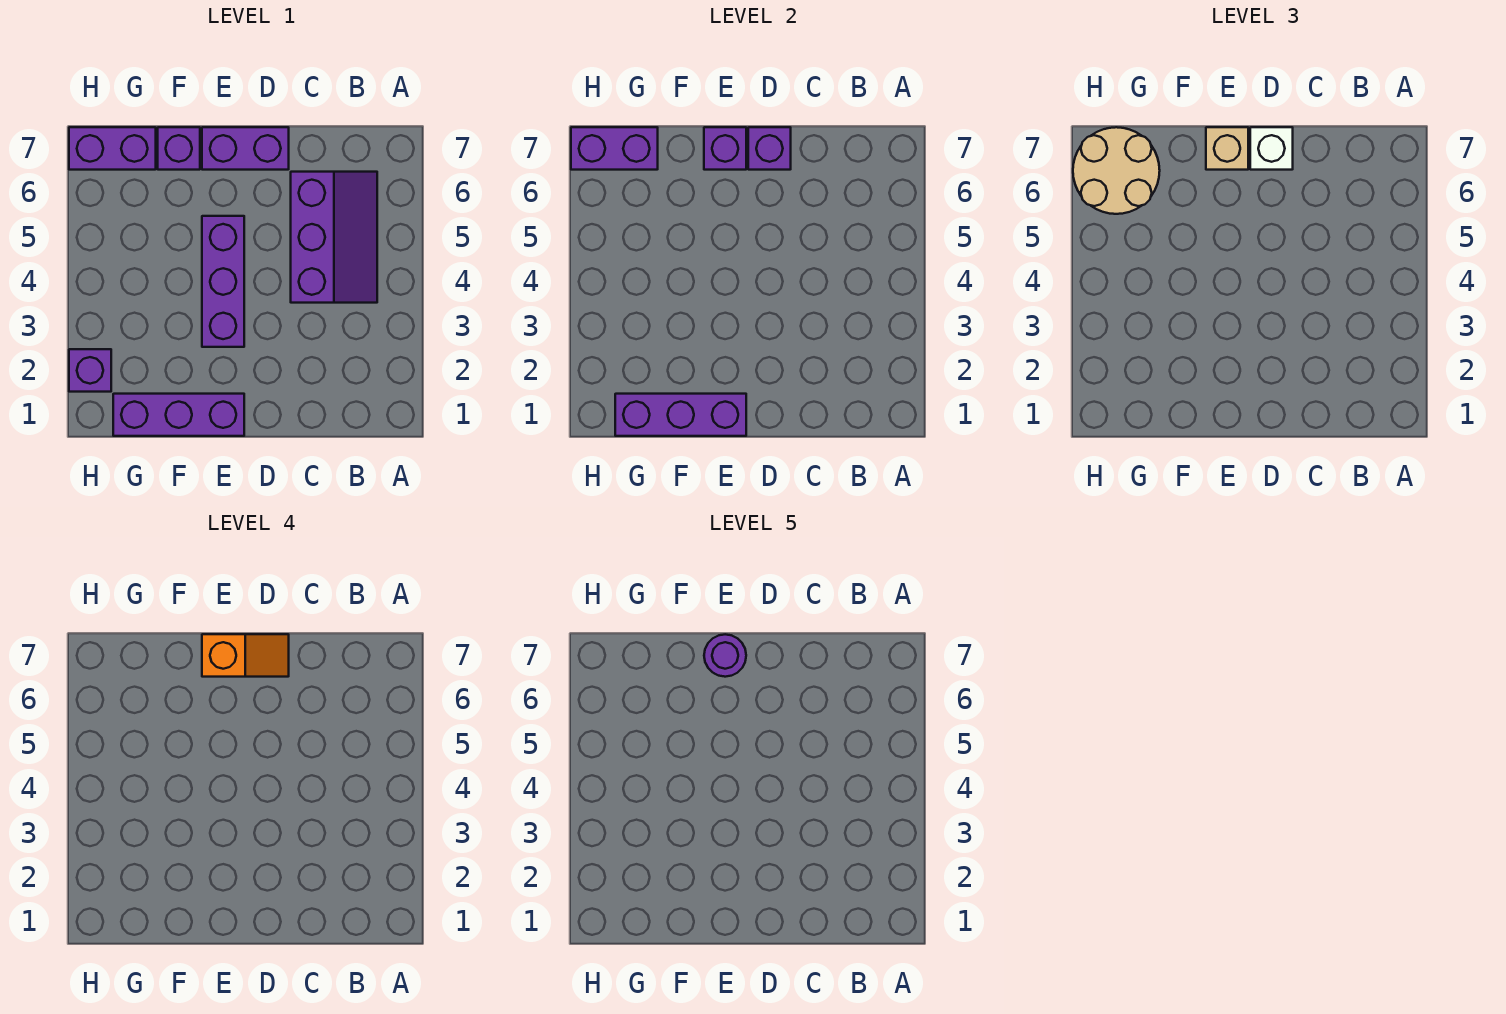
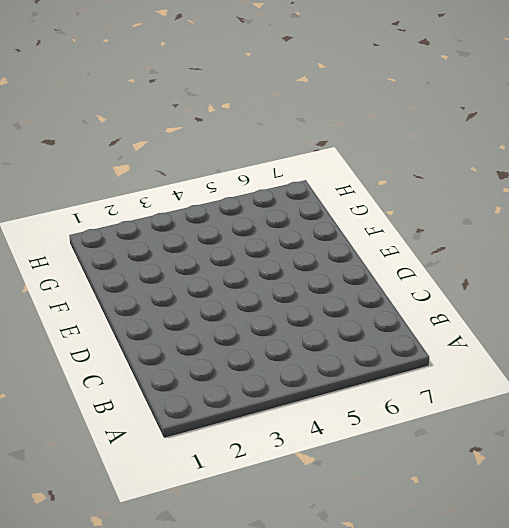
none -> purple 2x3 slope [291,172,377,303]
none -> purple 1x2 brick [202,127,289,170]
none -> purple 1x3 brick [113,394,244,436]

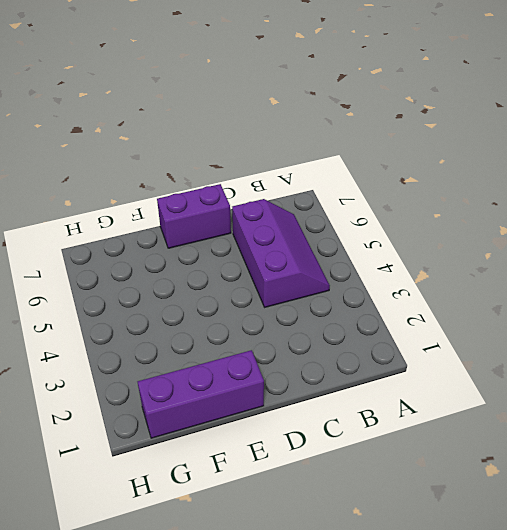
none -> purple 1x3 brick [202,216,244,347]
none -> purple 1x1 brick [158,127,200,170]
none -> purple 1x2 brick [69,127,156,170]

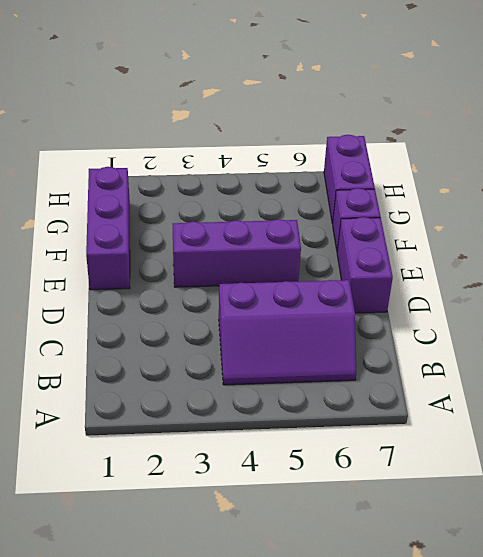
none -> purple 1x1 brick [69,349,111,392]
none -> purple 1x1 brick [748,127,791,170]
none -> purple 1x3 brick [615,394,746,436]

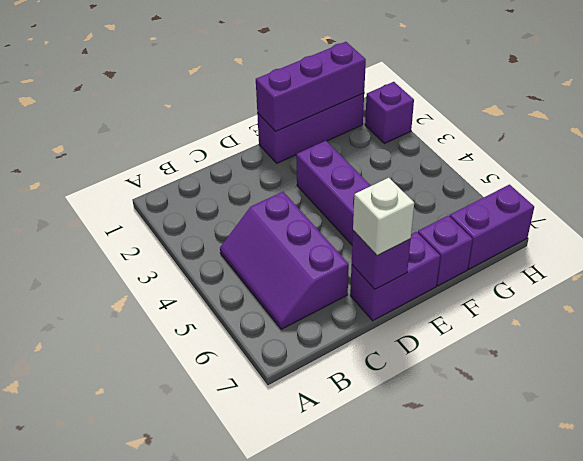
none -> purple 1x1 brick [704,127,746,170]
none -> purple 1x2 brick [571,127,658,170]
none -> tan 1x1 brick [1206,127,1248,170]

